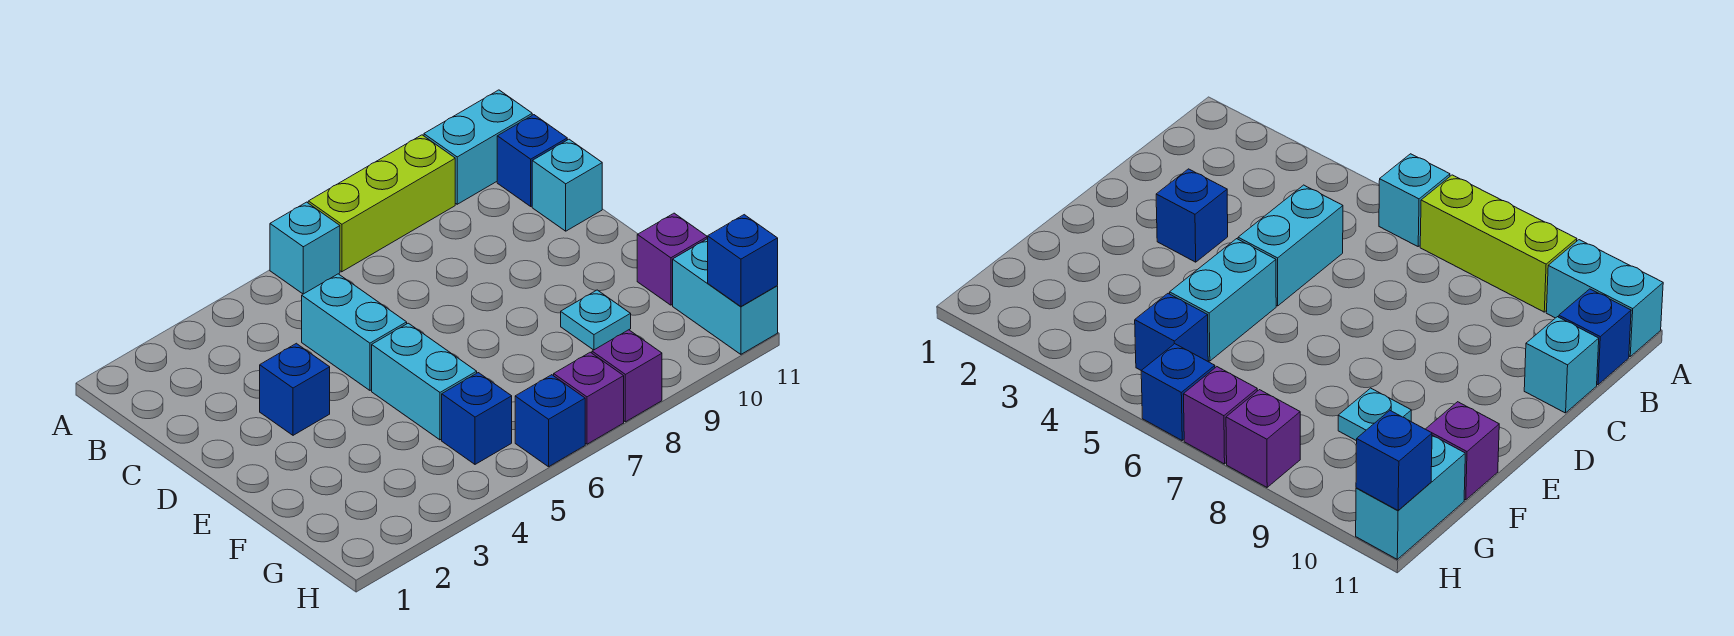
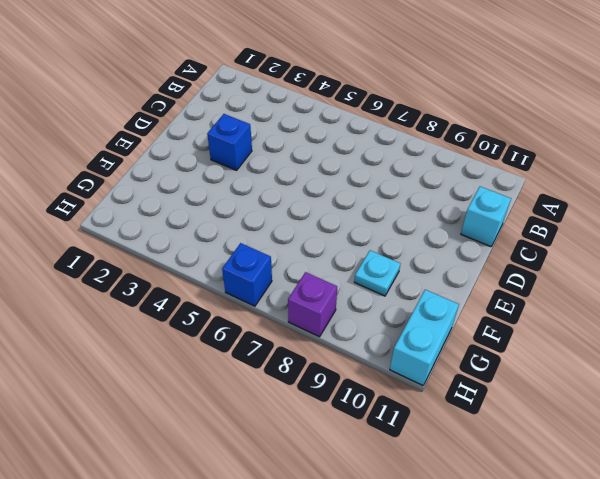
none -> cyan 1x1 brick [270,202,340,294]
none -> lime 1x3 brick [308,135,455,272]
none -> cyan 1x2 brick [424,90,532,204]

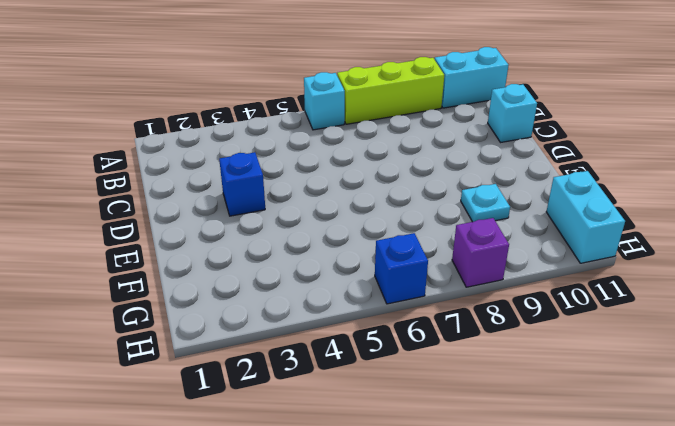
none -> blue 1x1 brick [497,115,567,206]
none -> cyan 1x2 brick [302,274,407,390]
none -> cyan 1x2 brick [372,323,477,440]

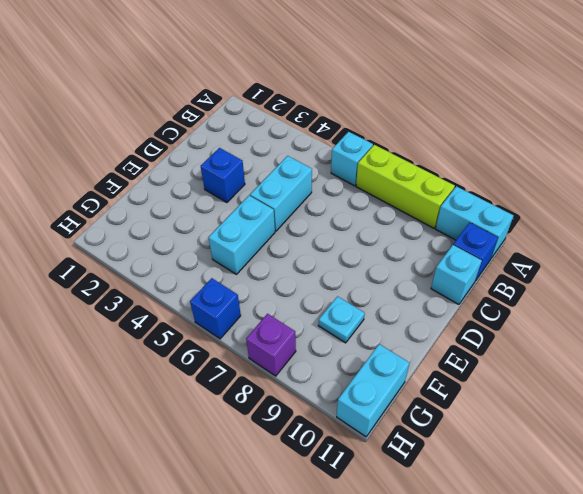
none -> purple 1x1 brick [637,213,707,305]
none -> blue 1x1 brick [442,373,512,464]
none -> purple 1x1 brick [554,352,624,444]

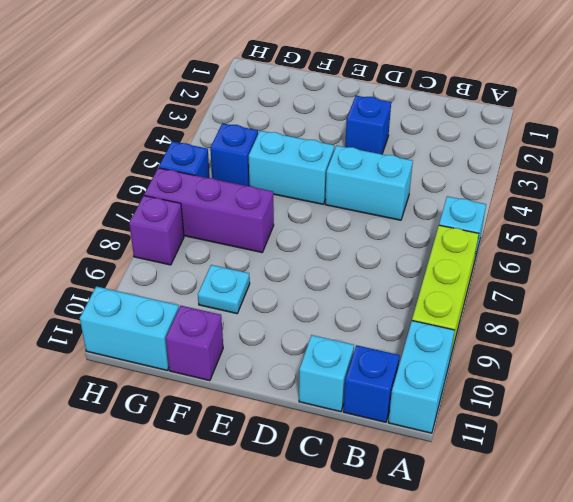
purple 1x3 brick [144,168,274,252] -> purple 1x1 brick [554,352,624,444]
none -> blue 1x1 brick [707,215,778,306]

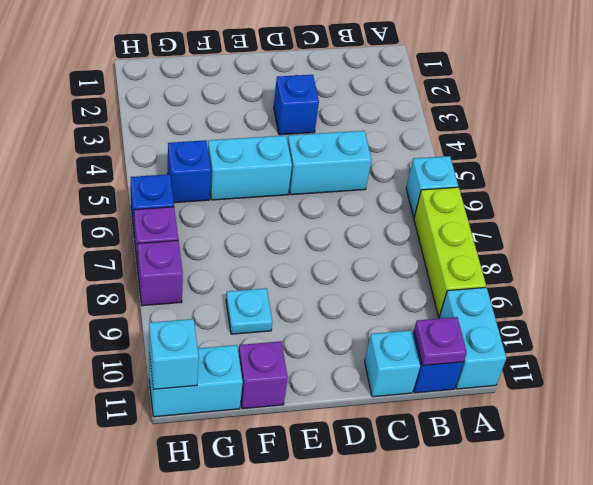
purple 1x1 plate [414,317,467,366] -> none
cyan 1x1 brick [149,319,199,389] -> blue 1x1 brick [707,215,778,306]

